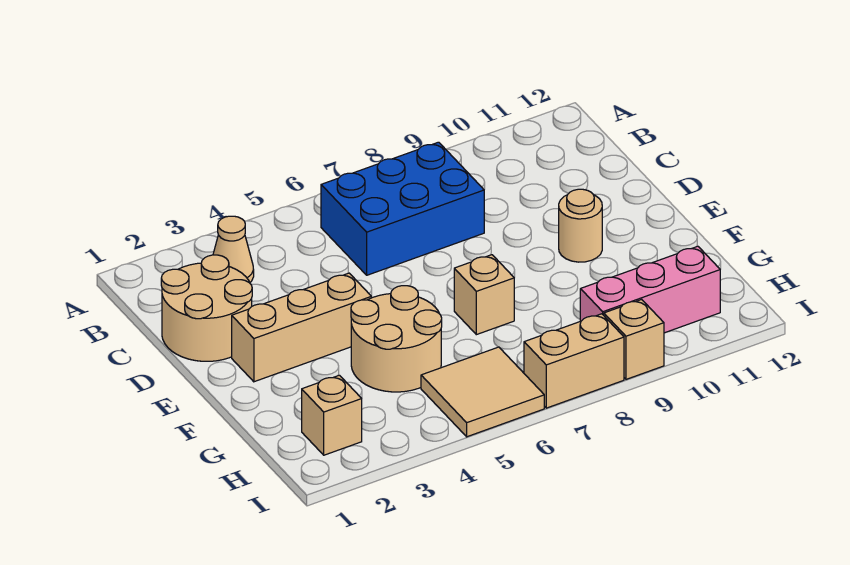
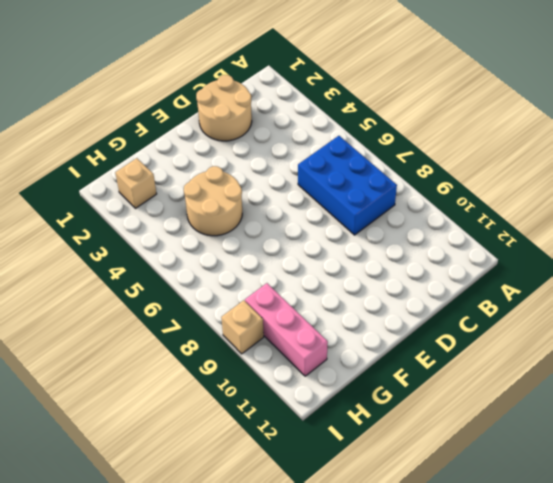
none -> tan 1x1 cone [213,216,254,282]
none -> tan 1x3 brick [232,273,371,382]
none -> tan 1x1 round brick [559,189,602,262]

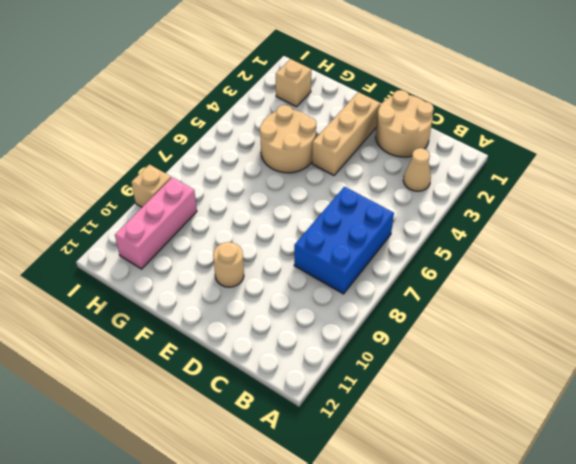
none -> tan 1x1 brick [454,255,514,335]
none -> tan 2x2 tile [421,347,544,437]
none -> tan 1x2 brick [524,314,624,408]

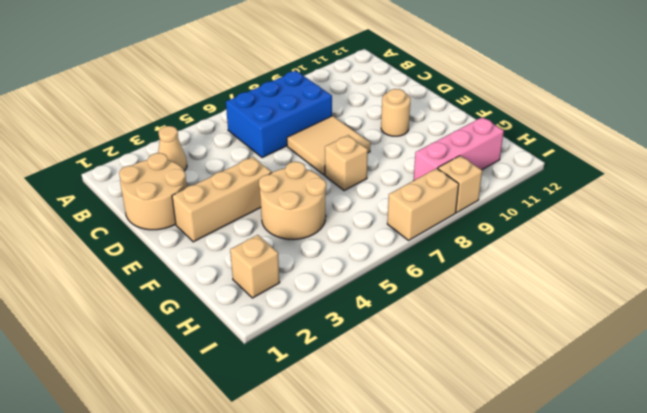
tan 2x2 tile [287,116,370,175] -> tan 2x2 tile moved to [421,347,544,437]

